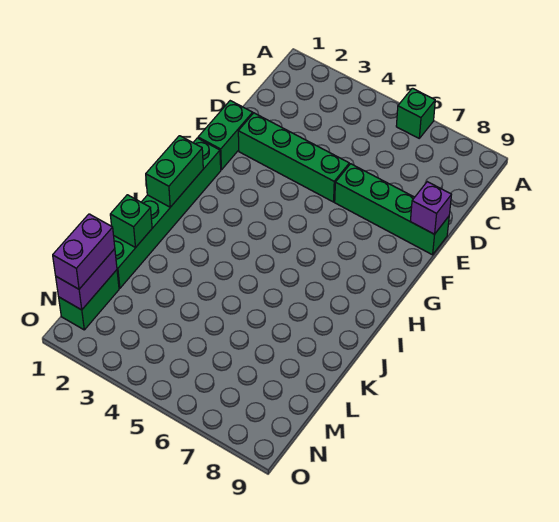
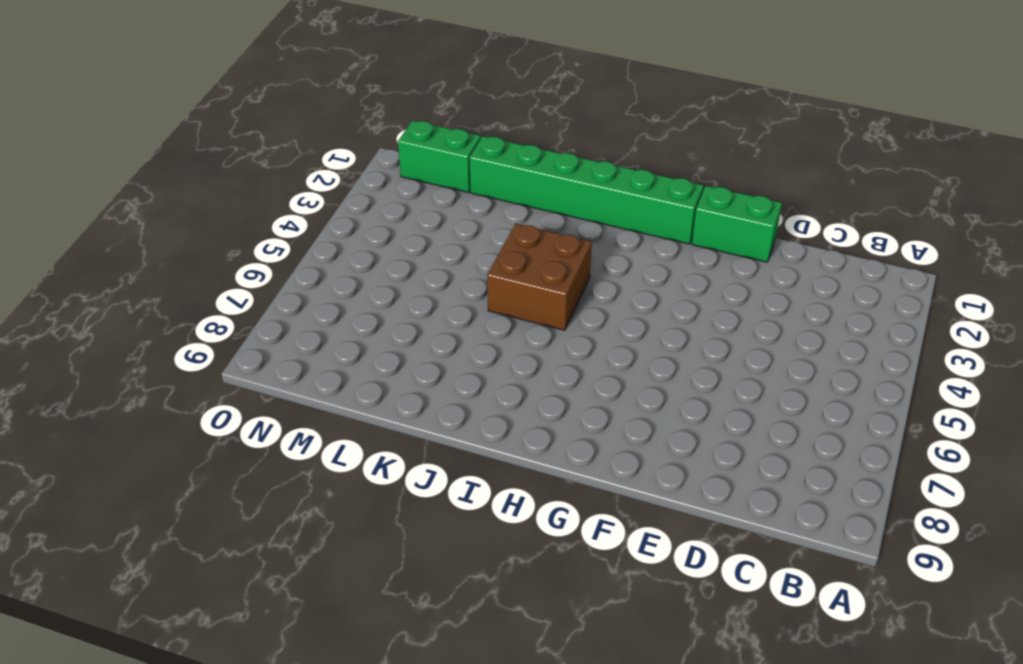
brown 2x2 brick [487,224,592,330] -> none
none -> green 1x1 brick [396,88,435,138]
none -> green 1x4 brick [238,113,349,202]

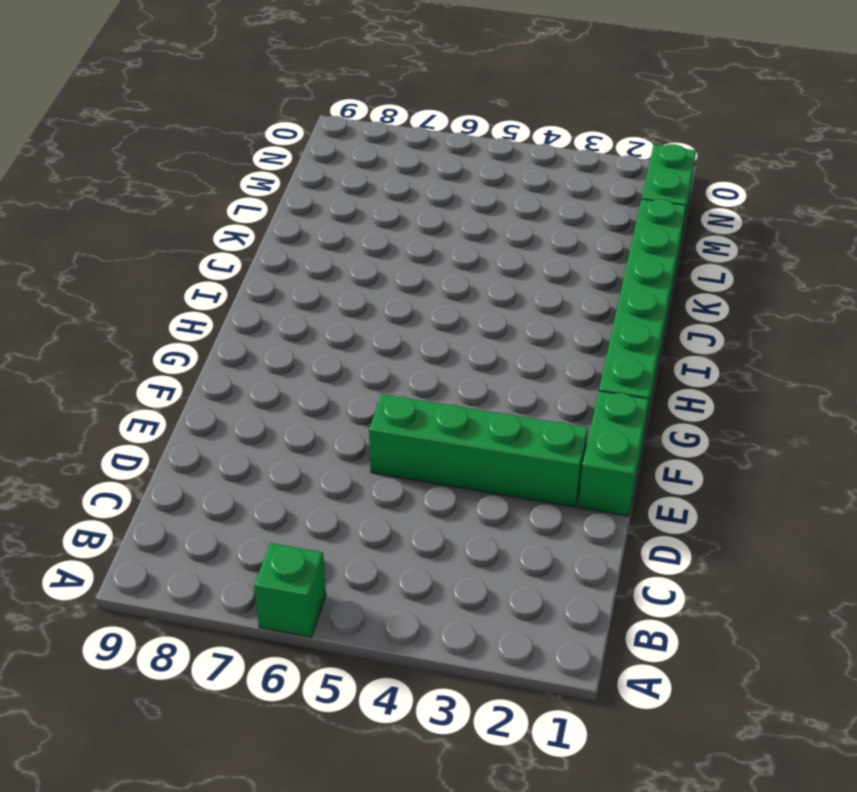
none -> green 1x4 brick [335,164,449,255]
none -> purple 1x1 brick [410,182,451,234]

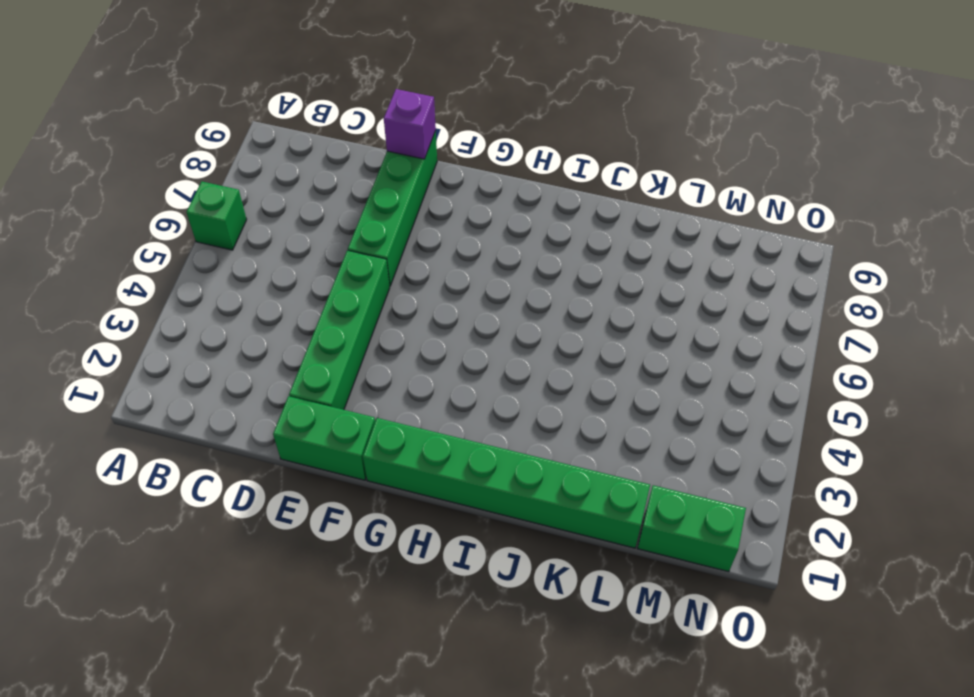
none -> green 1x2 brick [146,136,203,207]
none -> green 1x1 brick [110,195,152,247]

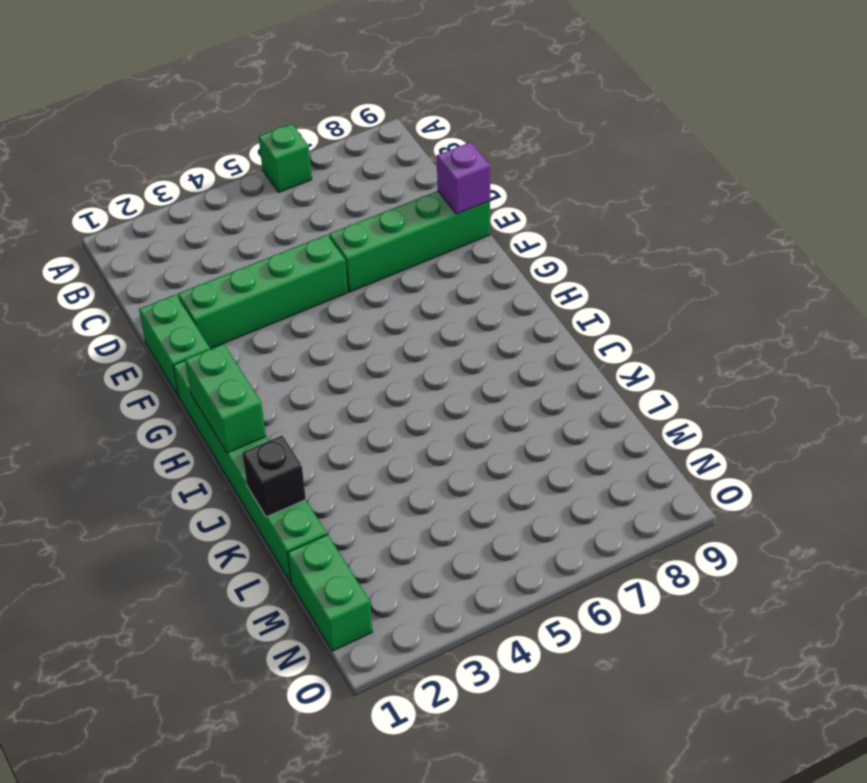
black 1x1 brick [242,435,306,517] -> green 1x1 brick [110,195,152,247]
none -> purple 1x2 brick [56,249,117,310]
none -> purple 1x2 brick [53,214,115,289]

